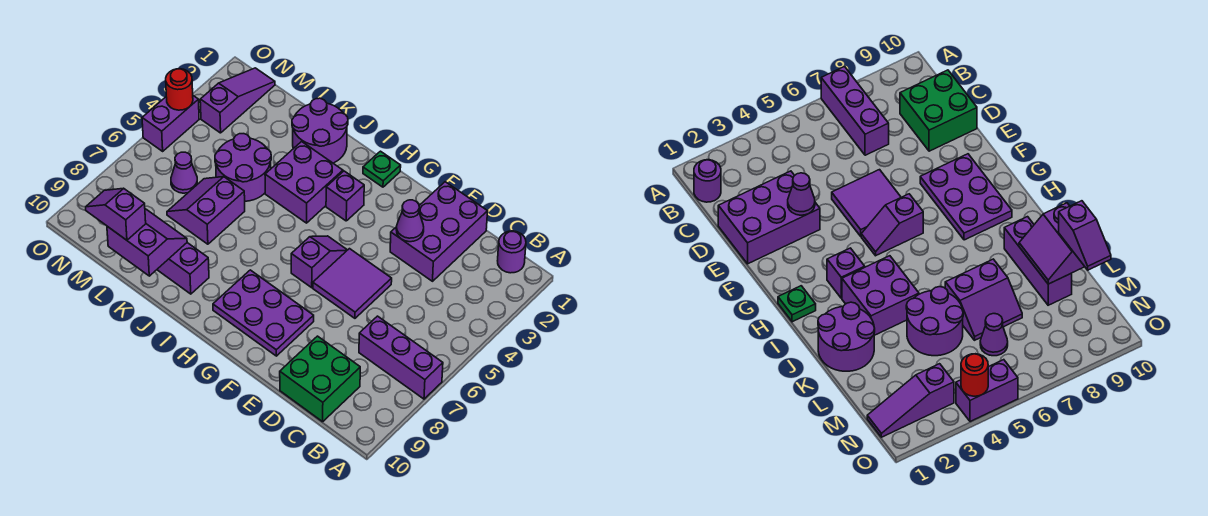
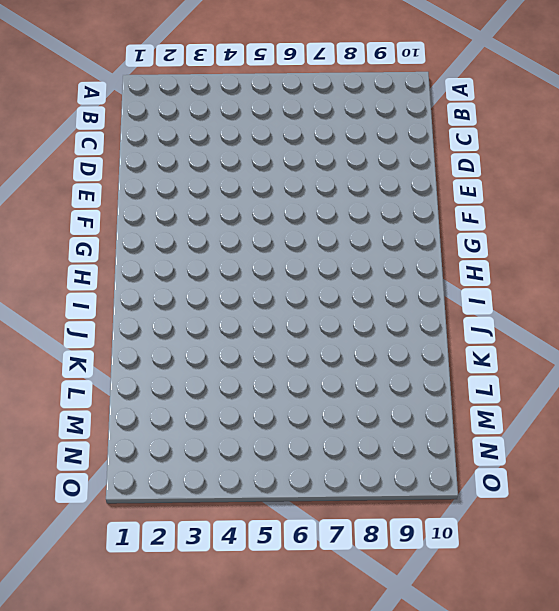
none -> purple 1x3 brick [359,316,443,399]
none -> purple 1x1 round brick [498,231,526,273]
none -> green 2x2 brick [280,336,360,422]

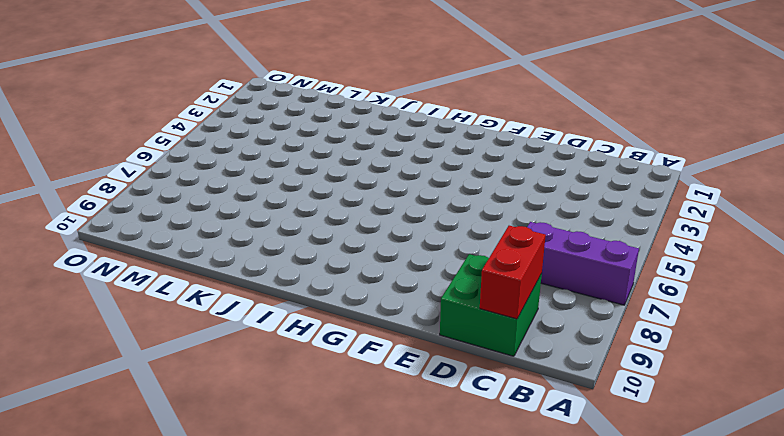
red 1x2 brick [480,226,546,319] -> none
none -> purple 1x1 round brick [498,231,526,273]
none -> purple 2x3 brick [390,182,488,281]
none -> purple 2x2 tile [313,249,392,318]

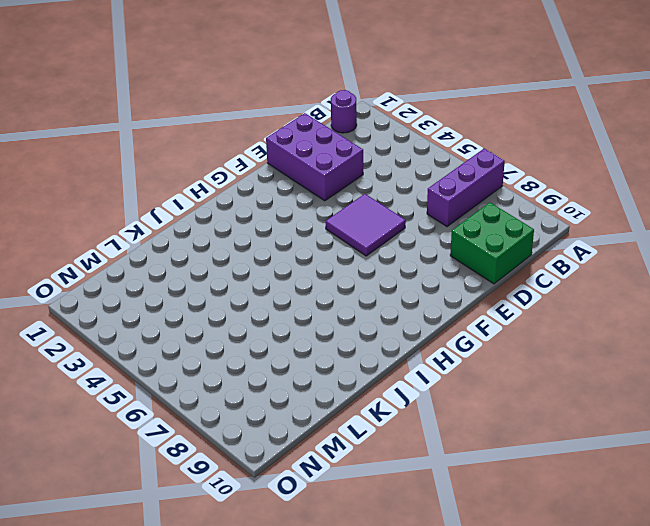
none -> purple 2x3 plate [213,270,314,356]
none -> purple 1x2 slope [291,236,347,288]
none -> green 1x1 plate [363,151,401,187]

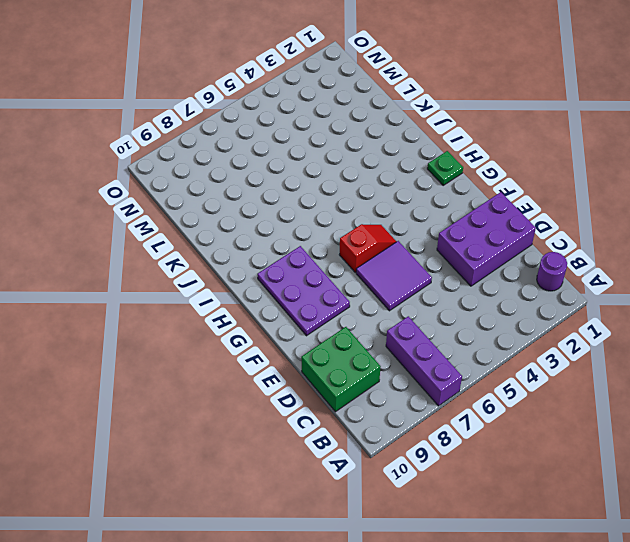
red 1x2 slope [339,224,397,273] -> purple 1x2 slope [291,236,347,288]
none -> purple 1x1 brick [326,171,364,221]
none -> purple 2x2 brick [265,142,343,223]
none -> purple 2x2 round brick [292,98,348,163]

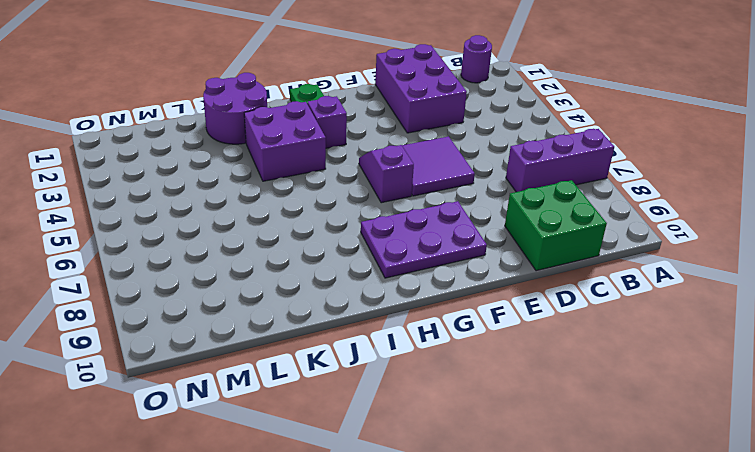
none -> purple 1x3 brick [157,243,209,294]
none -> purple 2x2 round brick [215,134,271,201]
none -> purple 2x2 slope [167,177,245,244]

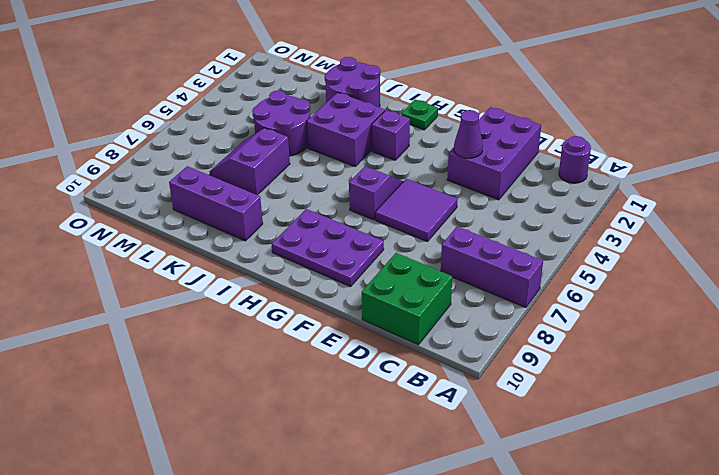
none -> purple 1x1 cone [171,152,197,193]
none -> purple 1x3 slope [200,68,275,133]
none -> purple 1x2 brick [142,96,199,151]

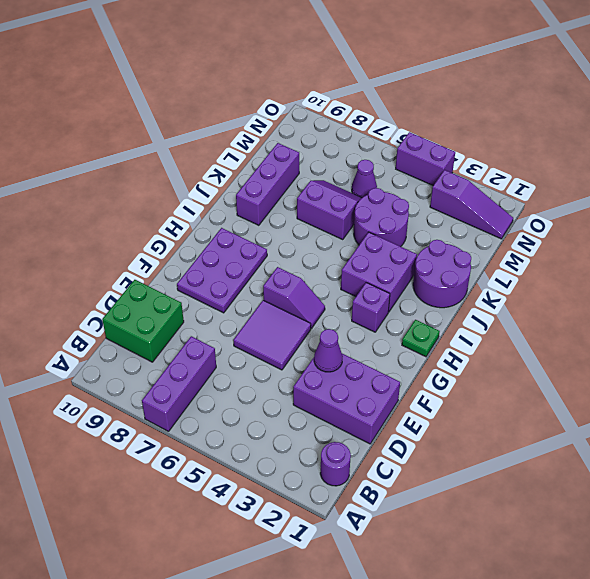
none -> purple 2x2 slope [107,209,187,276]
none -> red 1x1 round brick [166,69,193,110]
none -> purple 1x2 slope [86,188,146,240]

